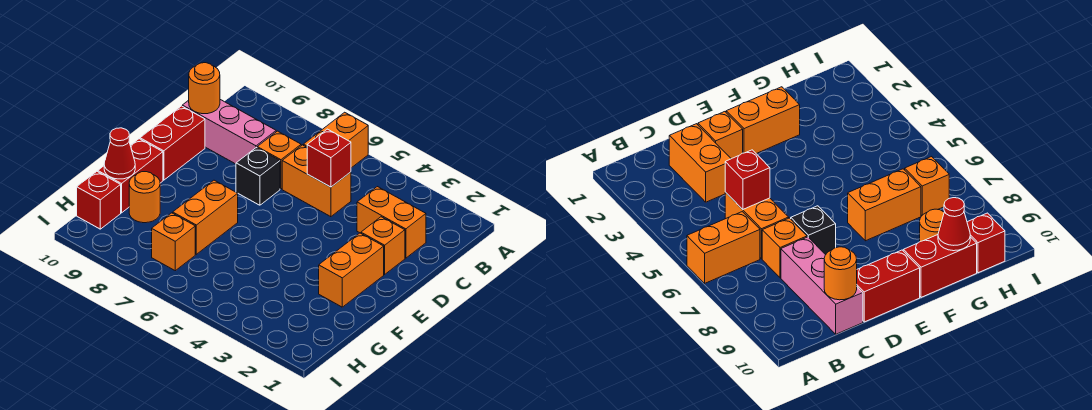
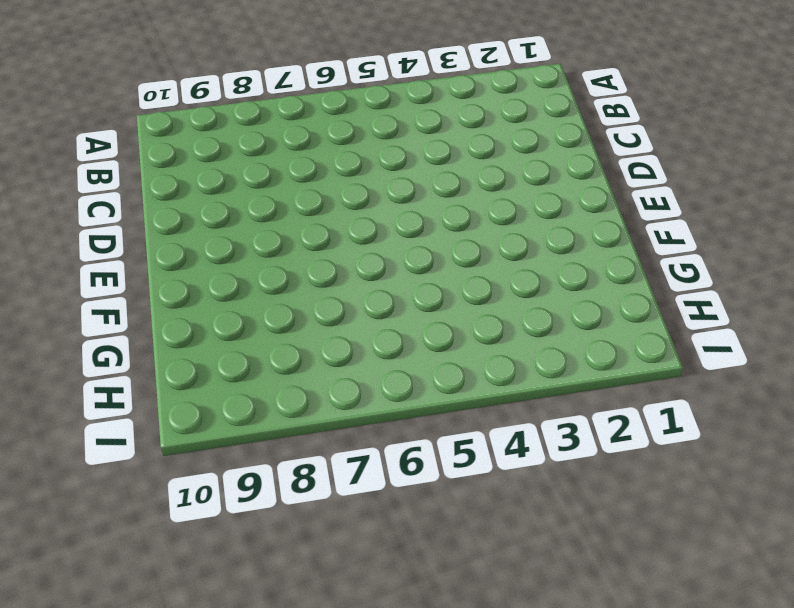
none -> orange 1x2 brick [303,112,368,168]
none -> orange 1x2 brick [357,187,426,258]
none -> orange 1x2 brick [282,145,351,217]

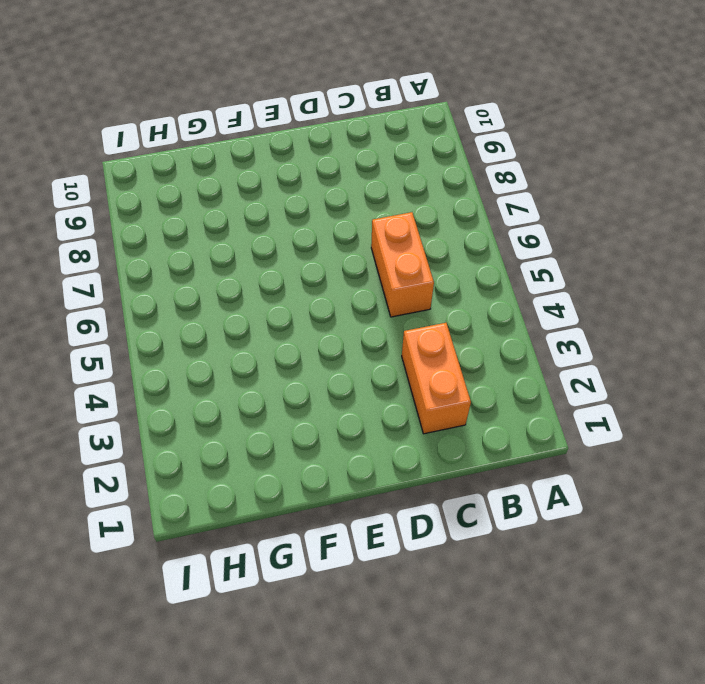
none -> orange 1x2 brick [303,112,368,168]
none -> orange 1x1 brick [257,131,301,189]
none -> pink 1x3 brick [182,100,276,164]

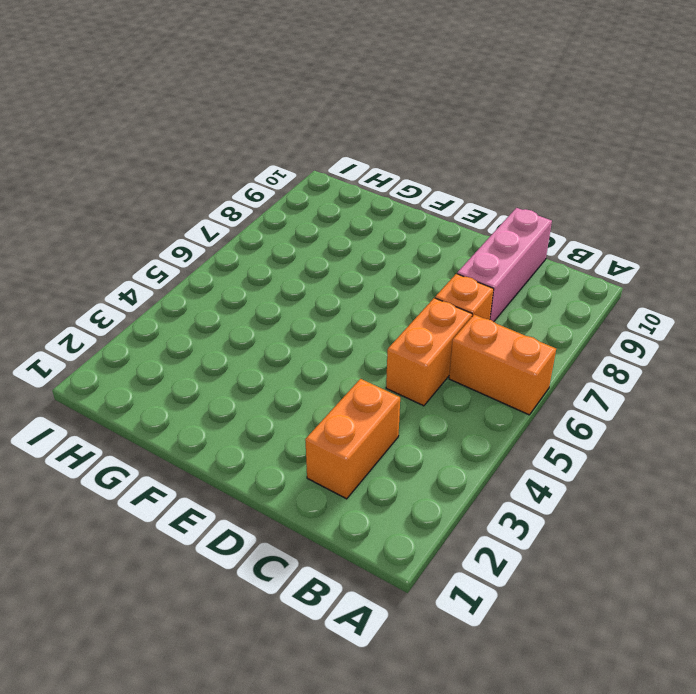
none -> orange 1x1 brick [361,217,405,274]
none -> black 1x1 brick [236,148,280,205]
none -> red 1x2 brick [140,106,205,180]

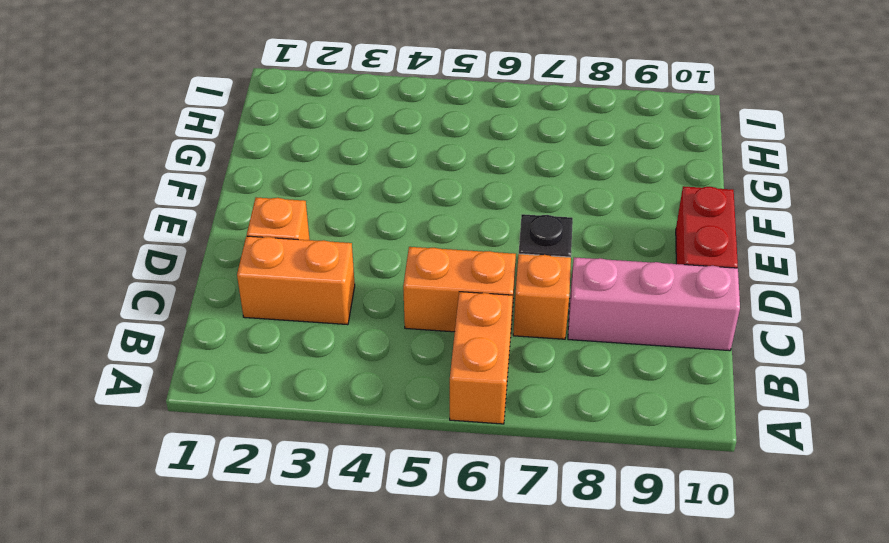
none -> orange 1x2 brick [319,233,384,307]
none -> orange 1x2 brick [173,180,238,254]
none -> red 1x2 brick [98,139,163,213]

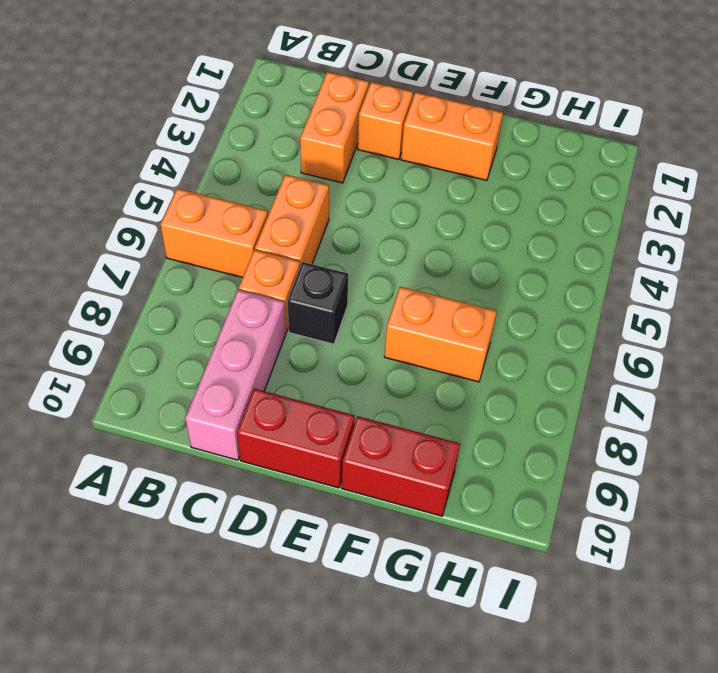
none -> orange 1x1 round brick [129,172,160,223]
none -> orange 1x1 brick [152,213,195,271]
none -> red 1x1 brick [77,171,121,229]

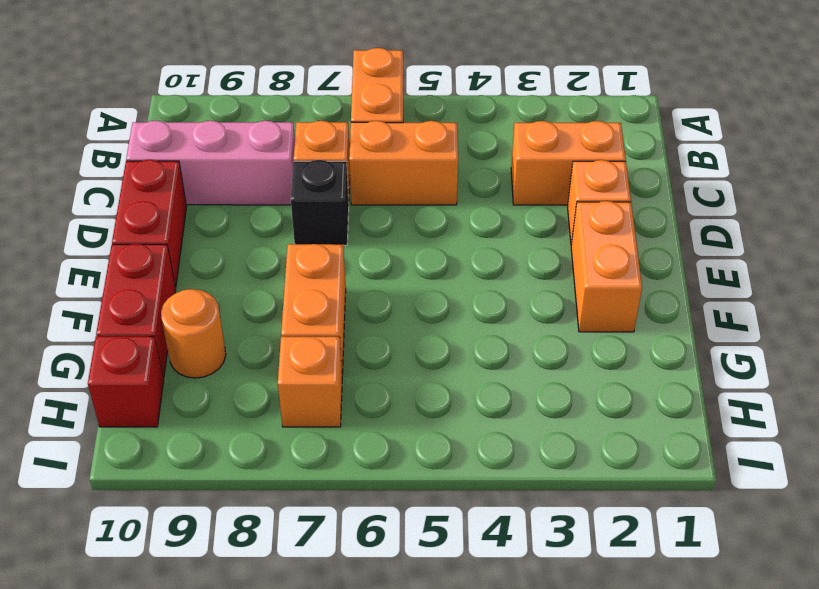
none -> red 1x1 brick [307,129,351,187]
none -> orange 1x1 round brick [189,63,220,114]
none -> red 1x1 cone [104,128,135,179]

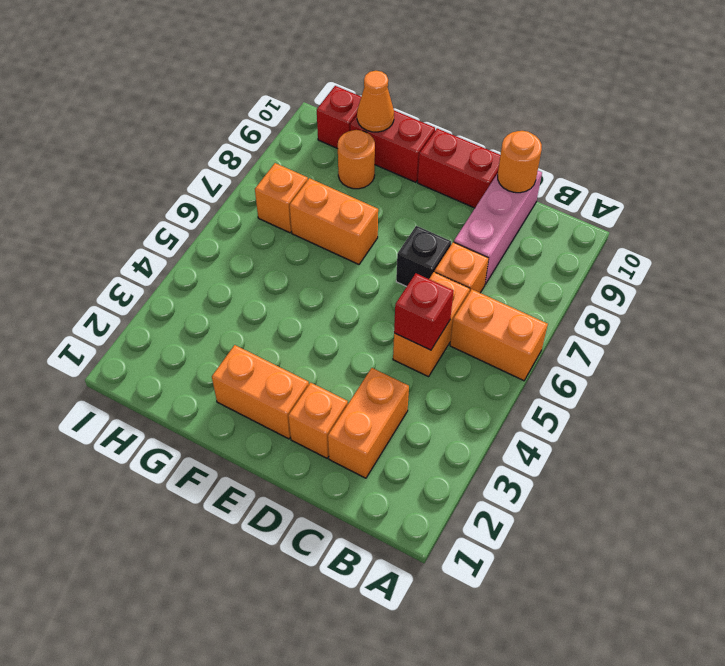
orange 1x1 cone [357,71,394,132] -> red 1x1 cone [104,128,135,179]

